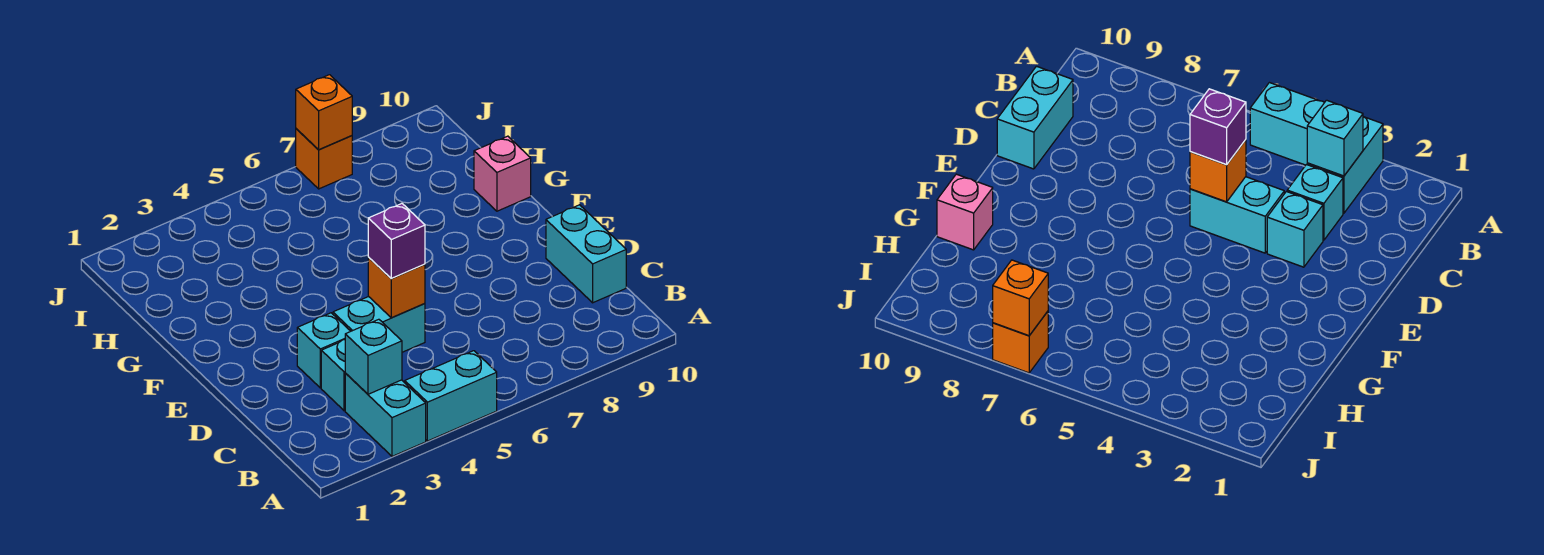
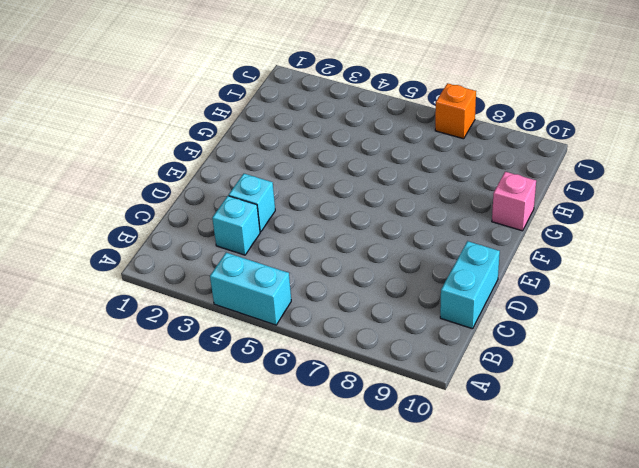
none -> cyan 1x2 brick [345,373,426,456]
none -> cyan 1x2 brick [333,296,425,352]
none -> cyan 1x1 brick [345,319,402,394]

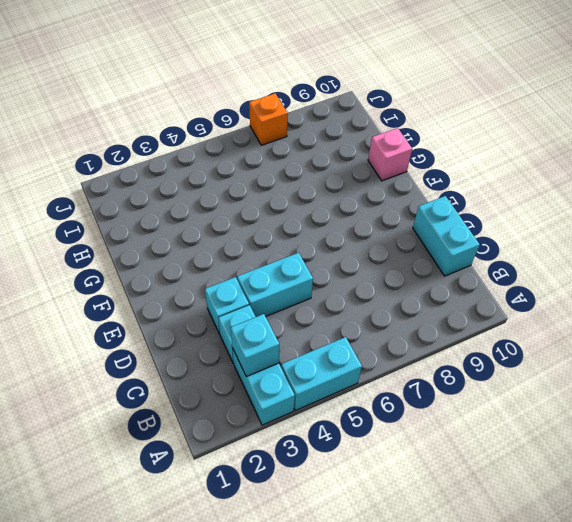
none -> orange 1x1 brick [368,258,425,318]
none -> orange 1x1 brick [296,75,352,150]
none -> purple 1x1 brick [368,204,425,279]

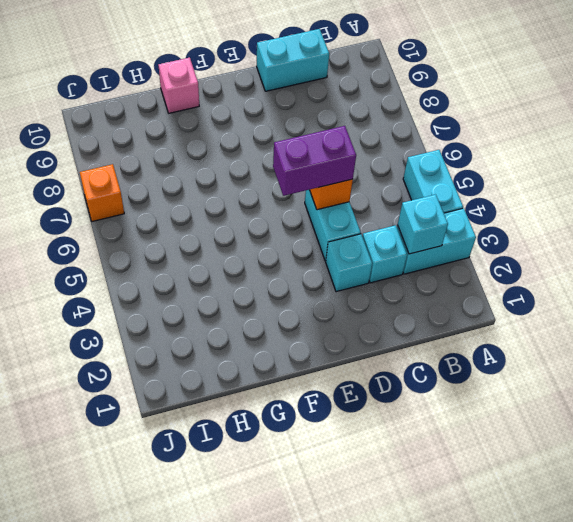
purple 1x2 brick [273,126,356,196] -> purple 1x1 brick [368,204,425,279]
none -> orange 1x1 brick [296,75,352,150]

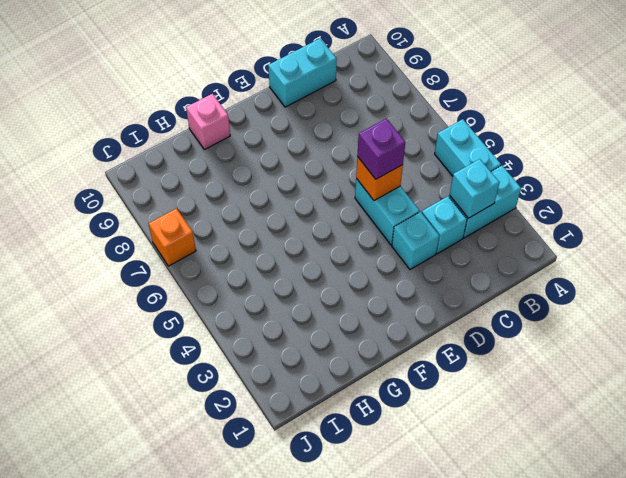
none -> orange 1x1 brick [296,75,352,150]

